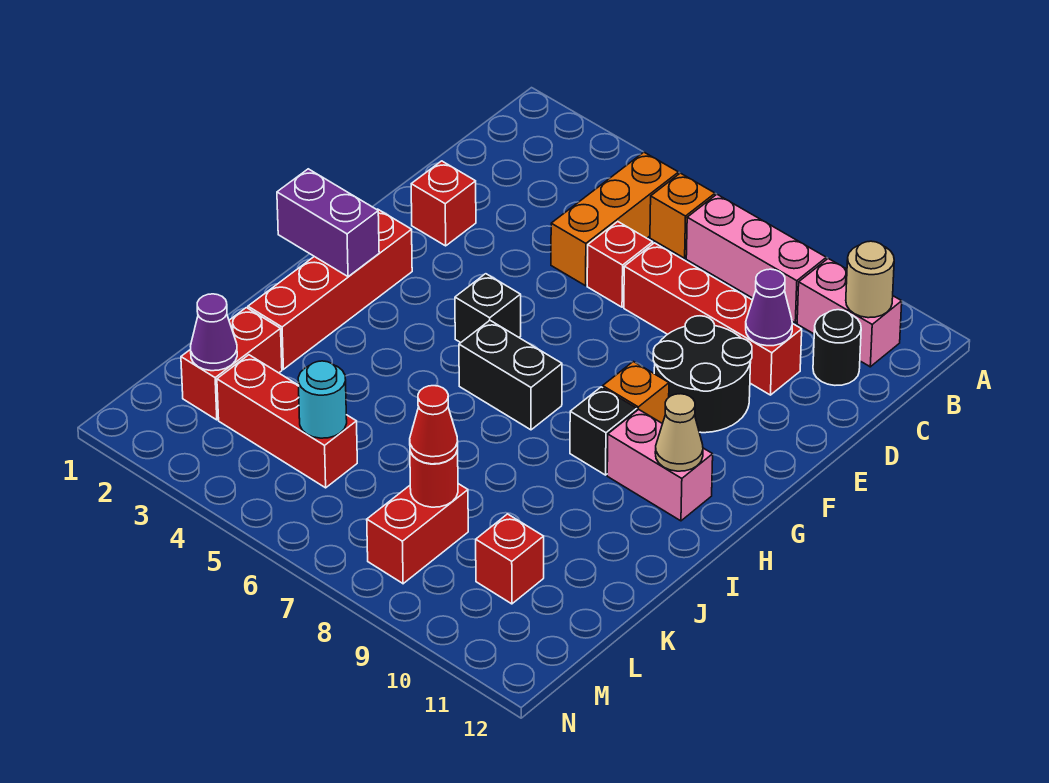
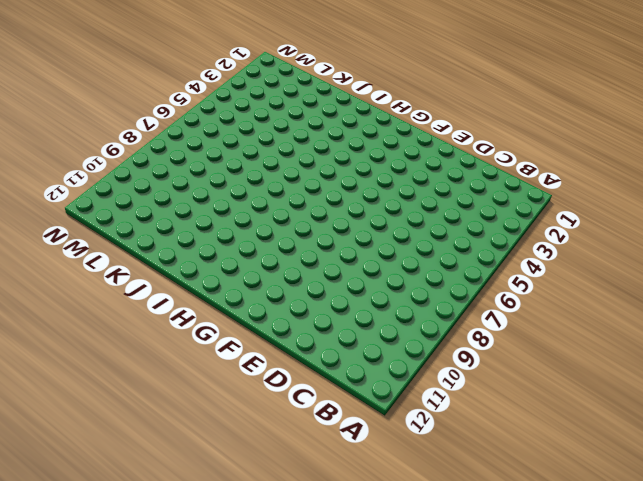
none -> orange 1x3 brick [551,152,679,286]
none -> orange 1x1 brick [650,173,715,258]
none -> pink 1x3 brick [686,194,826,323]

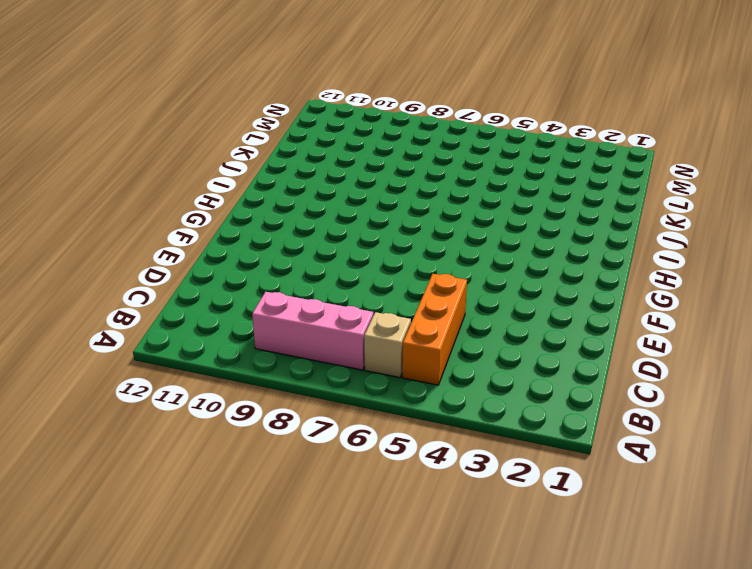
tan 1x1 brick [364,312,411,378] -> orange 1x1 brick [650,173,715,258]
none -> pink 1x2 brick [797,259,902,367]
none -> black 1x1 round brick [813,310,861,385]
none -> red 1x1 brick [587,222,653,307]

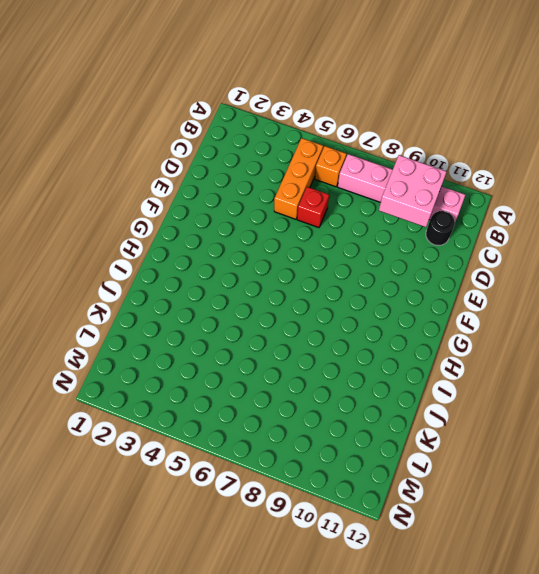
pink 2x2 brick [379,155,446,227] -> none
none -> red 1x4 brick [624,243,802,395]
none -> red 1x1 brick [411,161,476,246]
none -> black 2x2 round brick [653,316,752,433]

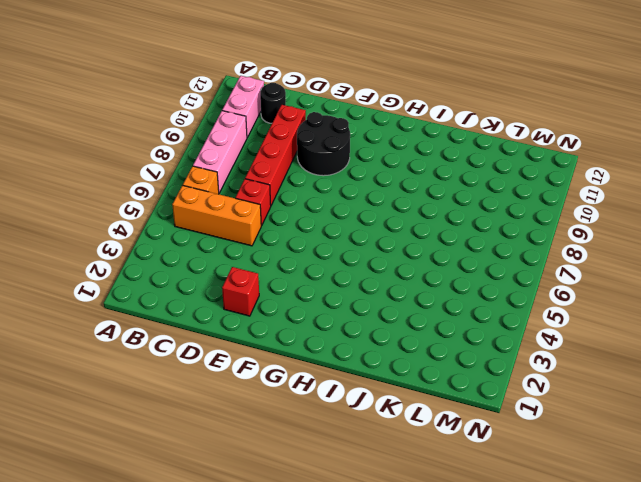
none -> red 1x4 brick [248,209,412,369]
none -> black 1x1 brick [455,274,521,343]
none -> orange 1x1 brick [603,362,669,424]

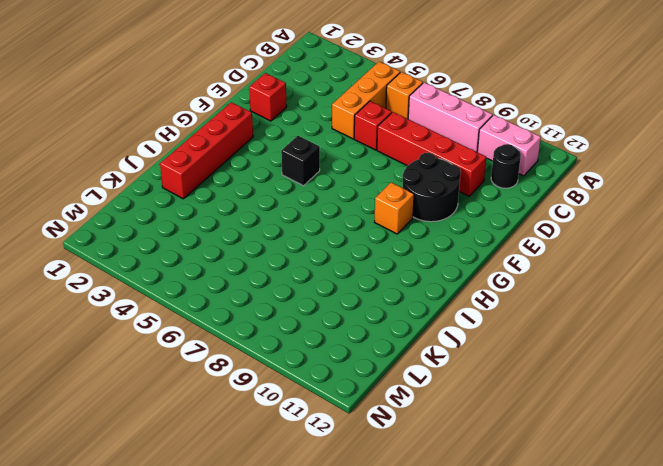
none -> black 1x2 brick [459,321,562,430]
none -> black 1x1 brick [570,387,637,475]
none -> pink 1x2 brick [607,409,713,521]

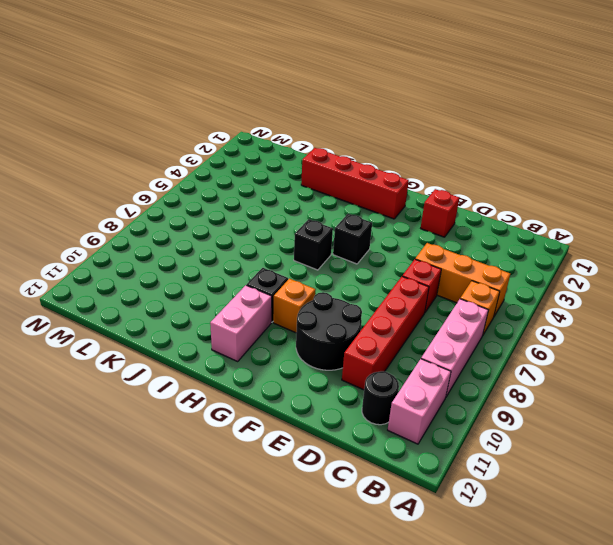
black 1x1 brick [294,219,333,270] -> black 1x2 brick [459,321,562,430]
none -> red 1x2 brick [181,308,282,420]
none -> red 1x3 brick [217,355,357,488]
none -> red 1x2 brick [367,484,468,584]

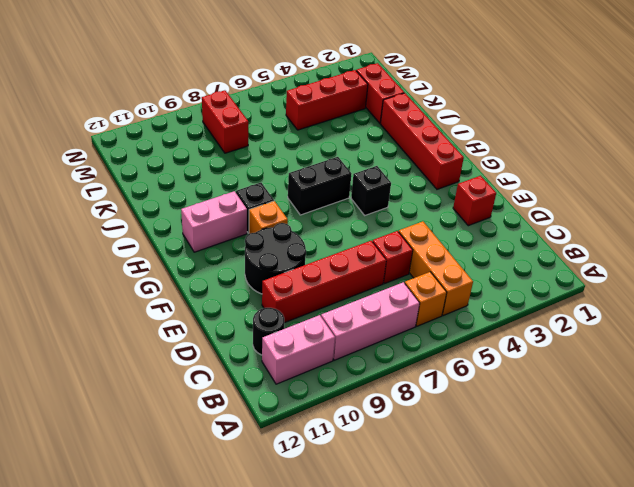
none -> red 1x1 brick [476,514,544,604]
none -> tan 1x1 round brick [846,241,894,318]
none -> purple 1x1 cone [746,269,792,346]

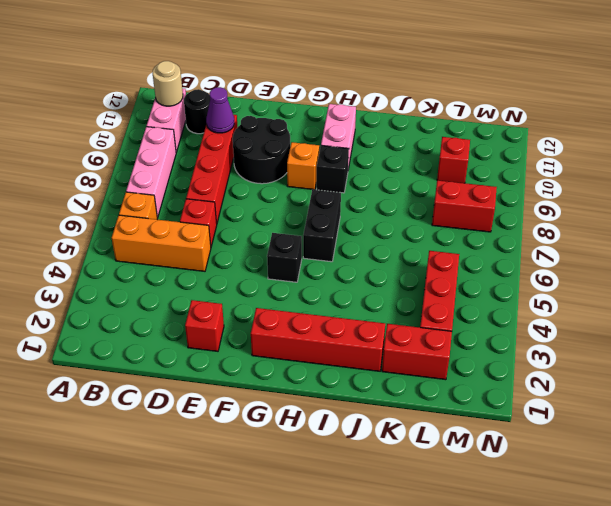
none -> purple 1x2 brick [277,169,379,277]
none -> tan 1x1 cone [655,394,703,471]
none -> purple 1x1 cone [191,294,237,371]

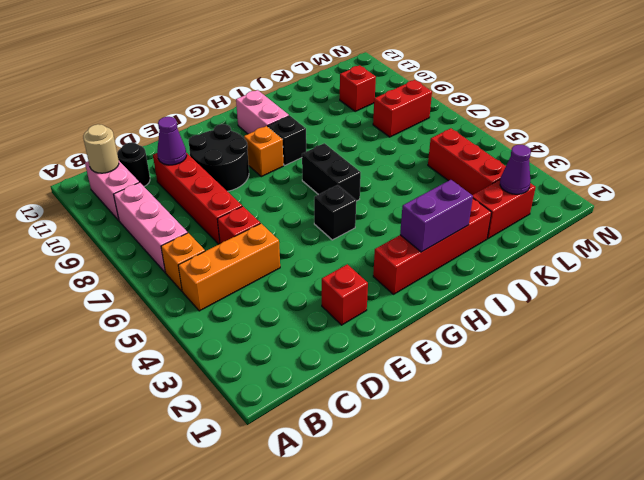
purple 1x2 brick [400,180,473,252] -> purple 1x2 brick turned to [277,169,379,277]
none -> tan 1x1 cone [655,394,703,471]
none -> cyan 1x1 round brick [298,361,347,438]
none -> red 1x1 round brick [410,450,458,507]

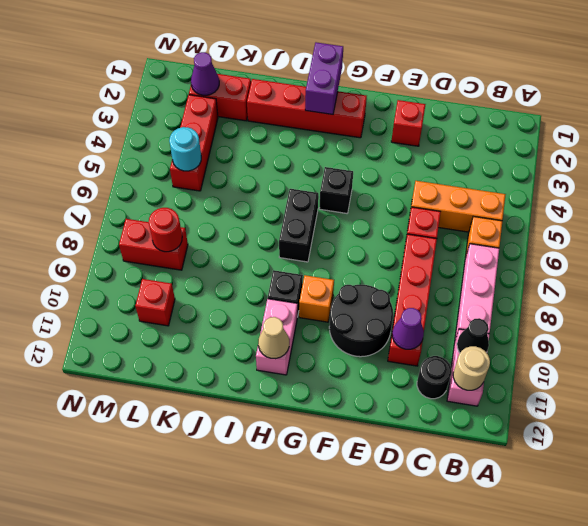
black 1x1 cone [457,318,489,353] -> none
none -> red 1x1 cone [410,386,458,464]

